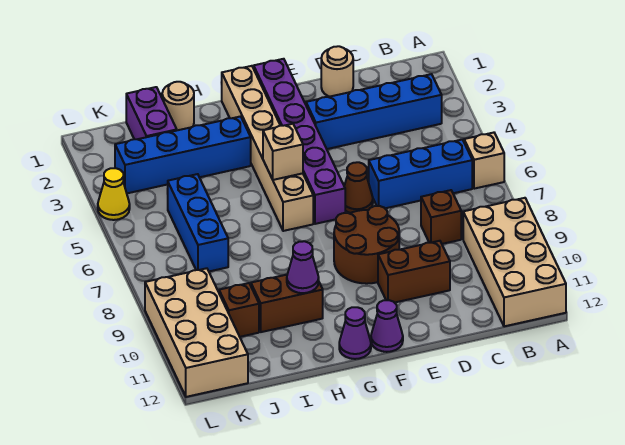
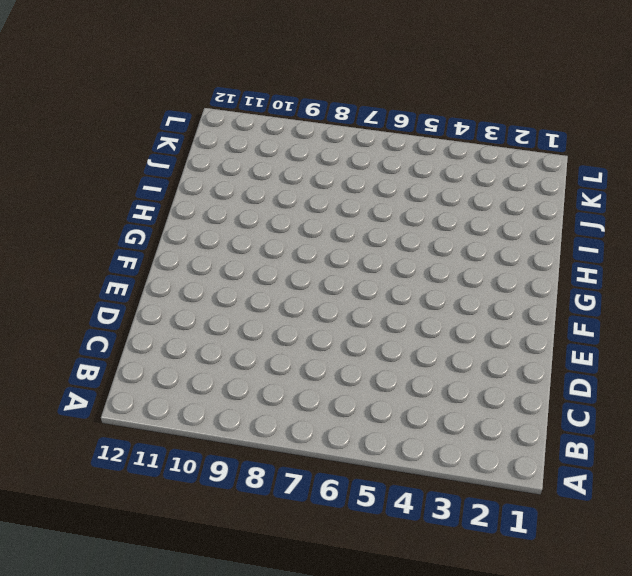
none -> tan 1x1 brick [464,133,504,189]
none -> tan 2x4 brick [463,198,566,326]
none -> blue 1x4 brick [306,74,442,149]

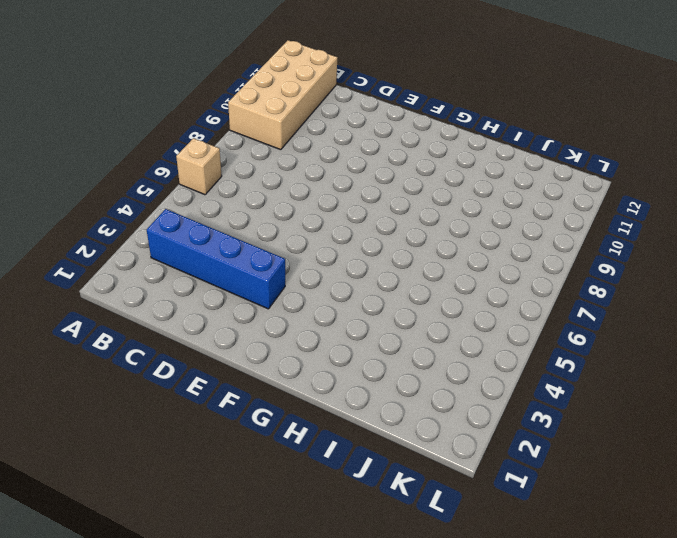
none -> blue 1x3 brick [369,140,472,208]
none -> brown 1x1 brick [421,190,461,244]
none -> tan 1x1 round brick [321,46,353,97]

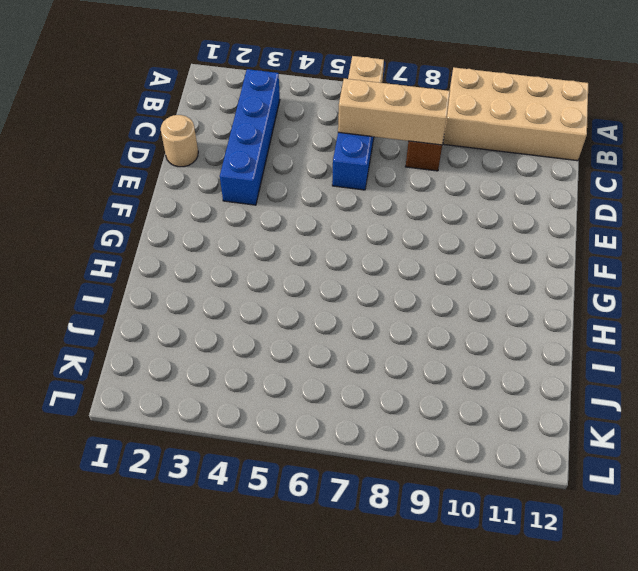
tan 1x3 brick [338,79,450,145] -> none
none -> brown 1x2 brick [378,241,450,303]
none -> brown 1x1 cone [344,162,373,213]
none -> brown 2x2 round brick [334,206,399,284]

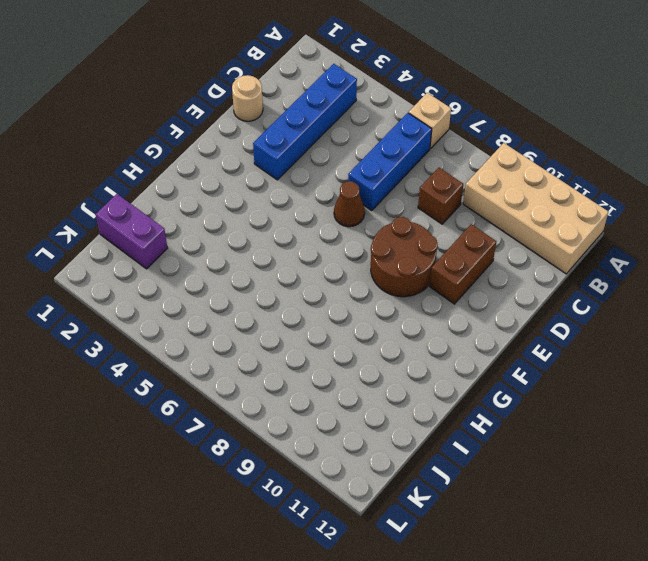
none -> purple 1x6 brick [254,59,345,224]
none -> purple 1x1 cone [371,300,403,352]
none -> tan 1x6 brick [222,66,313,231]

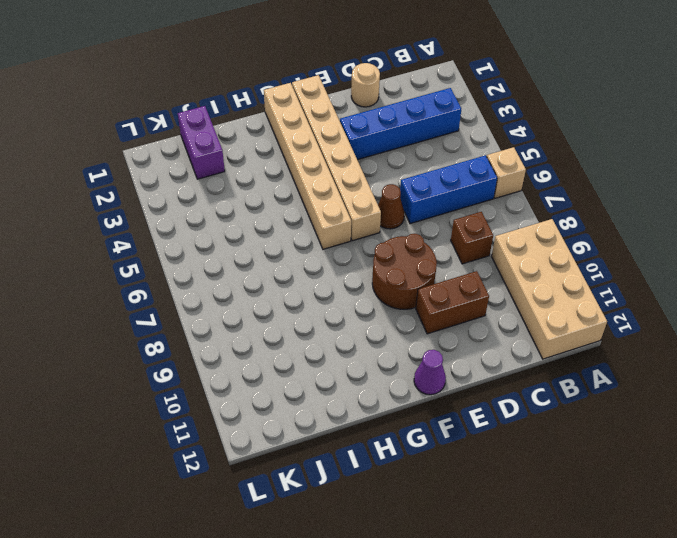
tan 1x6 brick [292,75,381,241] -> purple 1x6 brick [254,59,345,224]
none -> purple 1x1 cone [339,307,371,359]
none -> blue 1x4 brick [115,116,251,193]
none -> brown 1x2 brick [251,275,323,332]

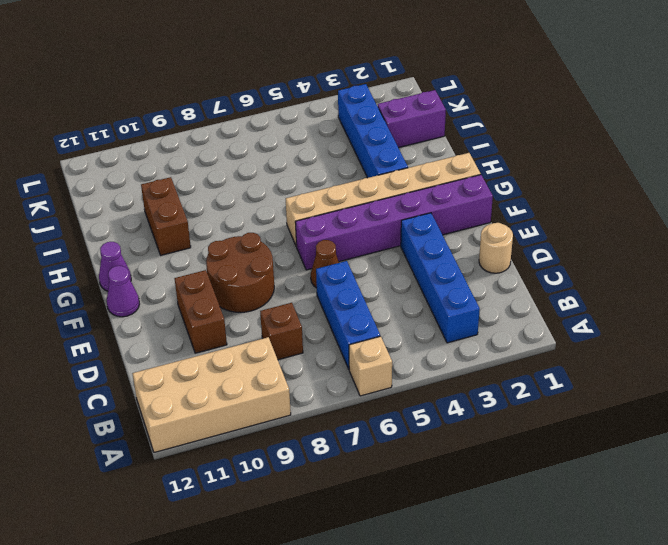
none -> tan 1x1 round brick [162,82,194,130]
none -> blue 1x3 brick [168,174,228,271]
none -> brown 1x1 brick [219,283,259,337]

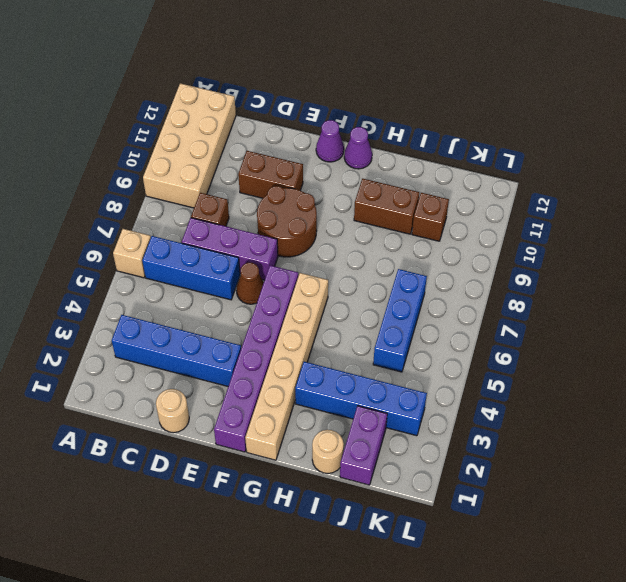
purple 1x3 brick [182,218,278,280] -> none
none -> tan 2x4 brick [145,268,248,397]
none -> yellow 1x1 cone [98,168,130,220]
none -> tan 1x1 brick [263,124,303,180]

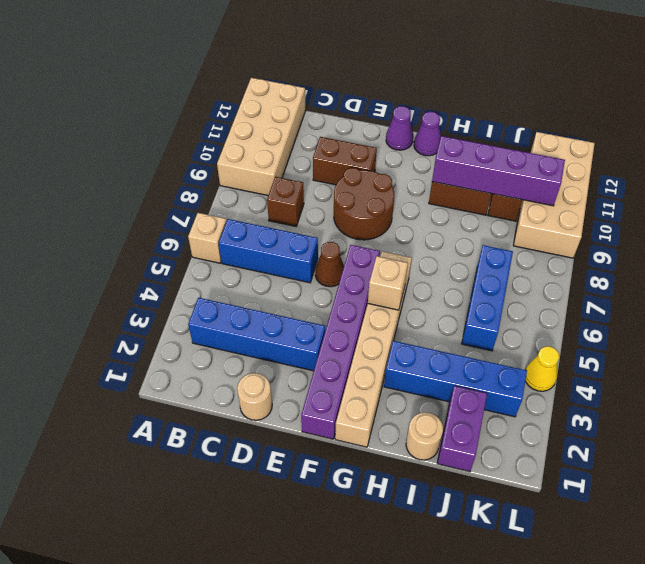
purple 1x4 brick [432,136,565,206] -> purple 1x1 cone [287,241,319,293]

